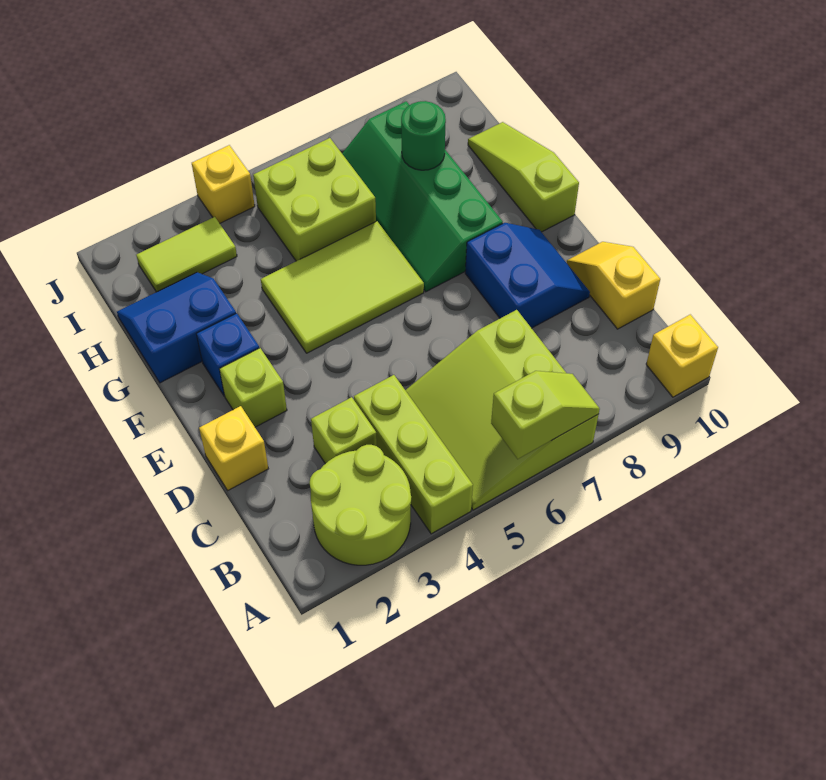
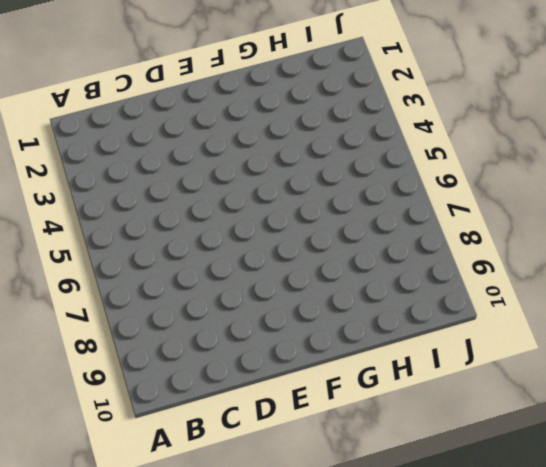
none -> lime 2x2 round brick [310,445,411,565]
none -> lime 1x3 brick [354,375,473,534]
none -> lime 3x3 slope [405,310,599,510]

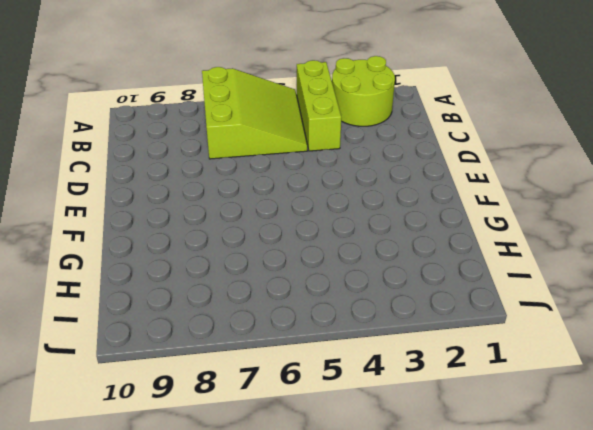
none -> yellow 1x1 brick [646,314,718,397]
none -> lime 1x1 brick [311,397,377,464]
none -> yellow 1x2 slope [567,242,660,329]

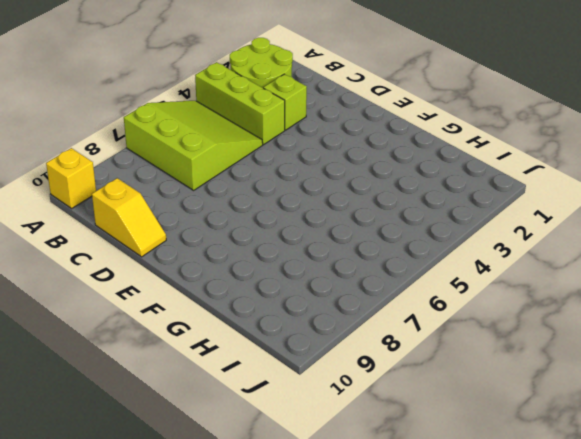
none -> yellow 1x1 brick [199,406,268,490]
none -> blue 2x2 slope [465,223,590,328]
none -> lime 1x1 brick [220,348,287,427]

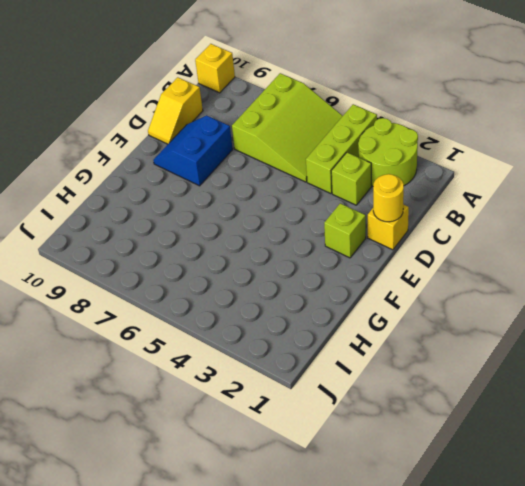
yellow 1x1 round brick [373,174,404,222] -> none
none -> blue 1x1 brick [196,313,259,396]
none -> lime 2x3 tile [261,221,424,353]
none -> green 2x4 slope [342,101,503,292]

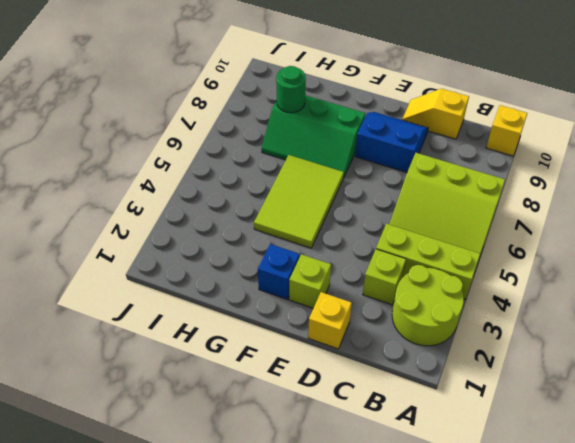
green 2x3 slope [261,95,365,178] -> green 2x4 slope [342,101,503,292]
none -> lime 1x3 slope [468,122,579,232]
none -> blue 2x2 slope [117,272,236,383]
none -> lime 2x2 brick [253,138,376,261]

